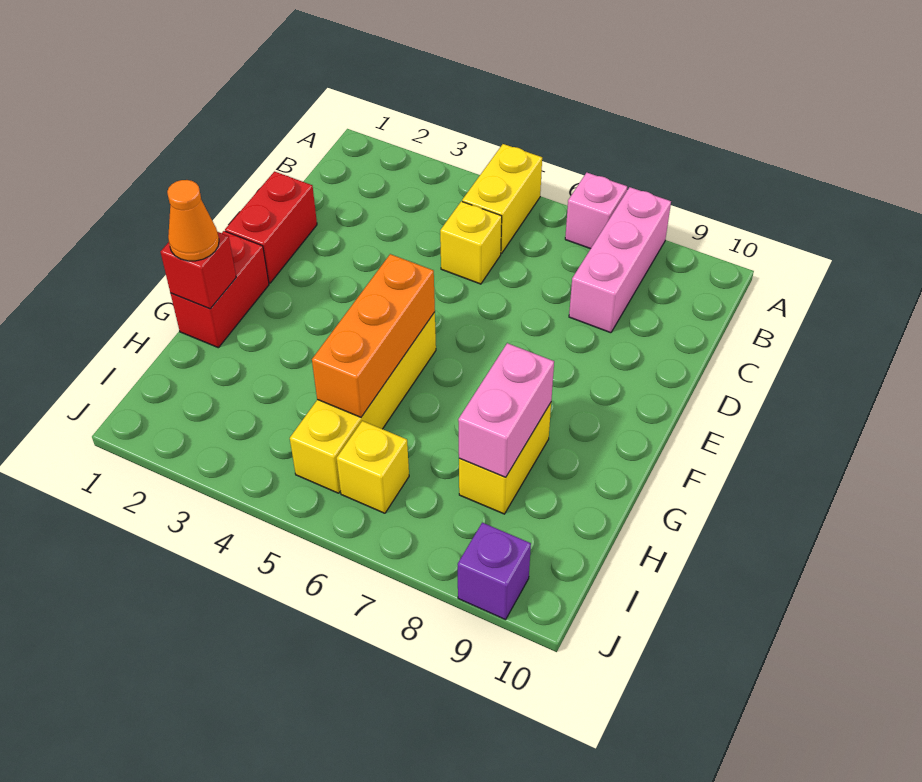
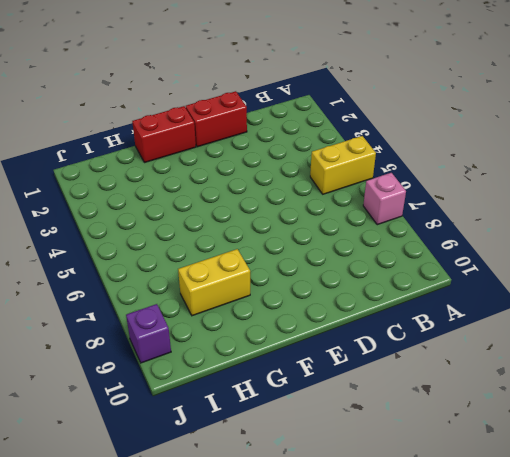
none -> pink 1x3 brick [569,187,671,333]
none -> yellow 1x1 brick [440,201,502,284]
none -> yellow 1x4 brick [290,312,436,493]

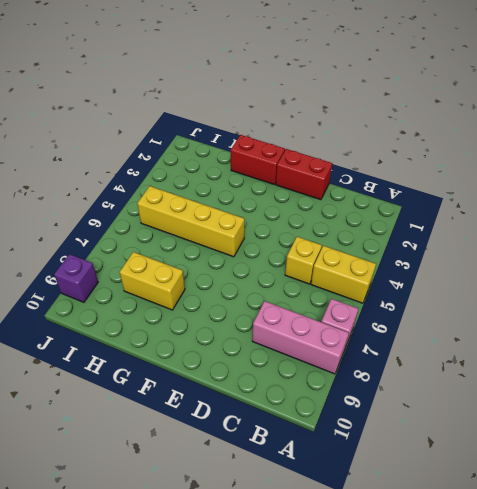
none -> yellow 1x1 brick [337,421,409,513]
none -> orange 1x3 brick [312,254,435,417]
none -> red 1x1 brick [161,232,236,309]

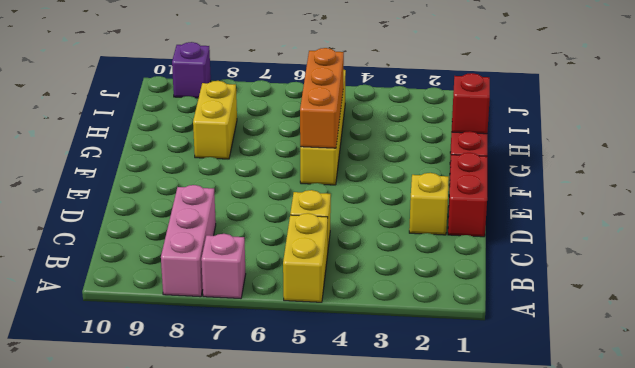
yellow 1x1 brick [409,173,449,235] -> yellow 1x1 brick moved to [337,421,409,513]
none -> pink 1x2 brick [458,343,554,477]
none -> orange 1x1 cone [167,180,219,261]

